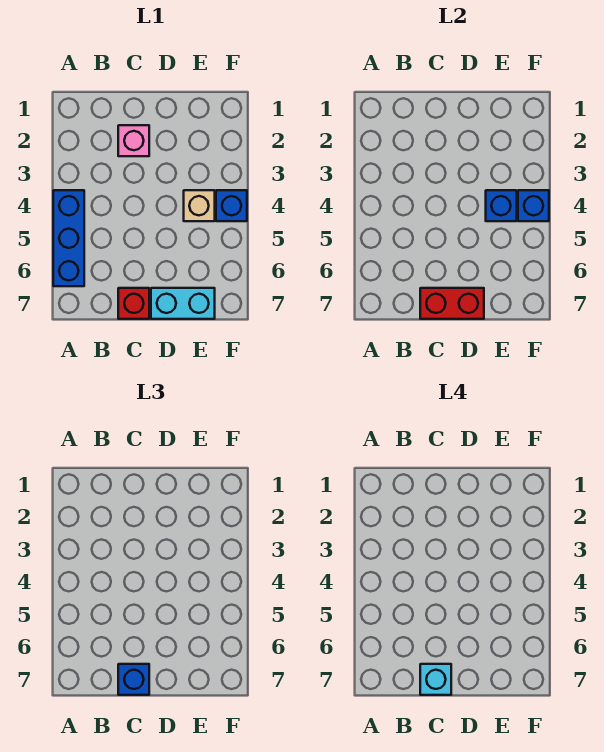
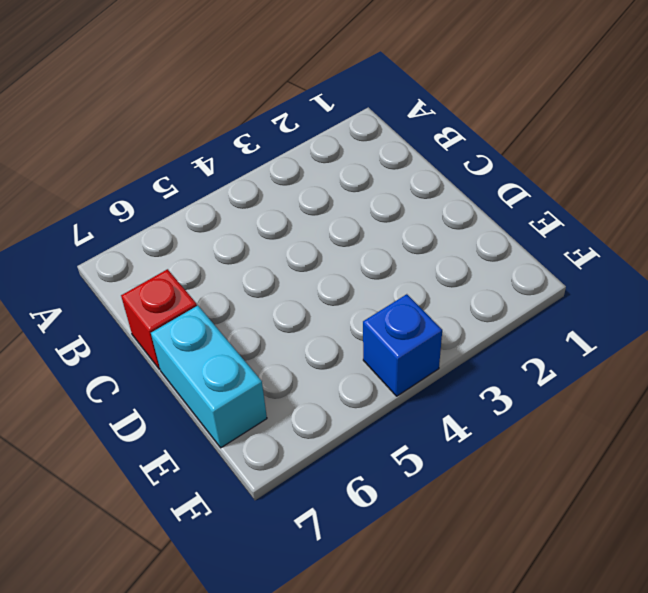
none -> blue 1x3 brick [53,190,84,286]
none -> pink 1x1 brick [118,125,149,156]

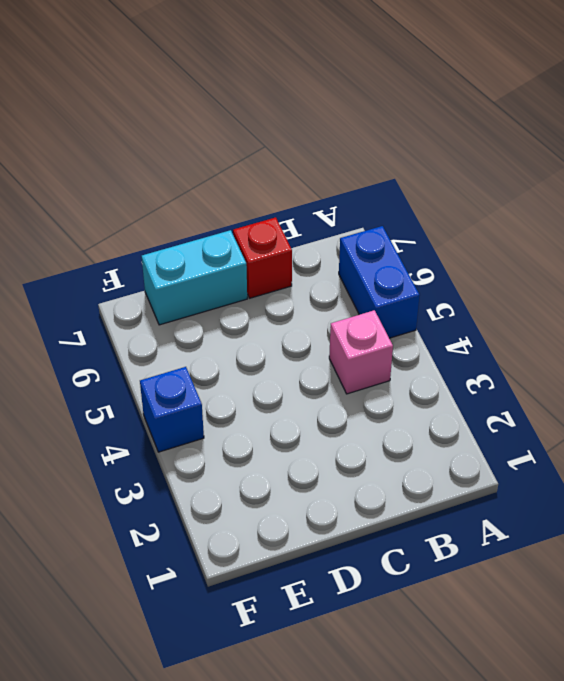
blue 1x2 brick [339,226,420,338] -> blue 1x3 brick [53,190,84,286]
pink 1x1 brick [329,310,393,394] -> pink 1x1 brick moved to [118,125,149,156]
none -> tan 1x1 brick [184,190,215,221]
none -> red 1x2 brick [420,288,484,319]

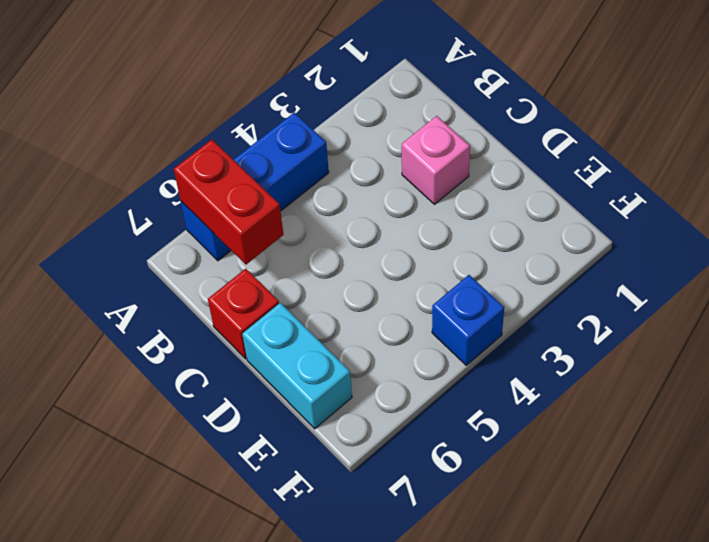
red 1x2 brick [174,140,283,265] -> red 1x2 brick moved to [420,288,484,319]
none -> tan 1x1 brick [184,190,215,221]
none -> blue 1x1 brick [486,190,517,221]

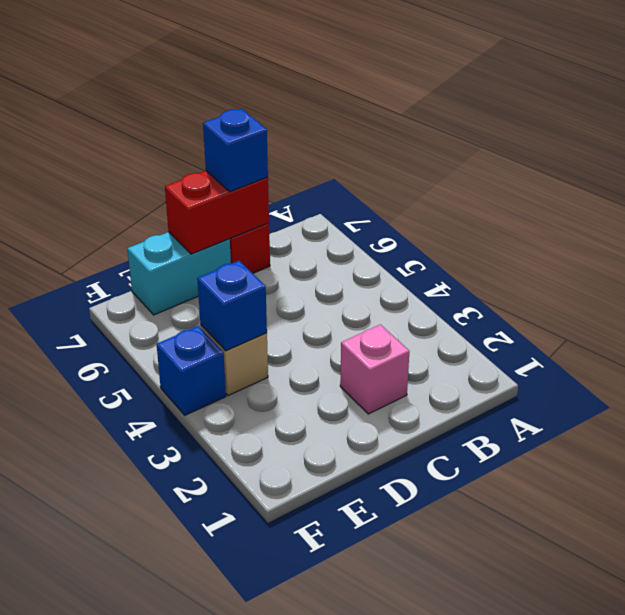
none -> blue 1x3 brick [53,190,84,286]
none -> blue 1x1 brick [518,190,549,221]

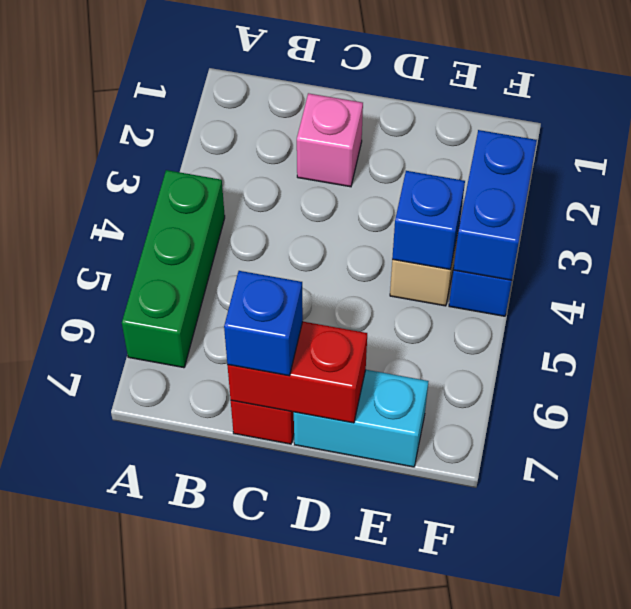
green 1x3 brick [122,170,225,368] -> blue 1x3 brick [53,190,84,286]
blue 1x2 brick [453,130,537,280] -> blue 1x1 brick [518,190,549,221]
none -> cyan 1x1 brick [420,664,451,695]

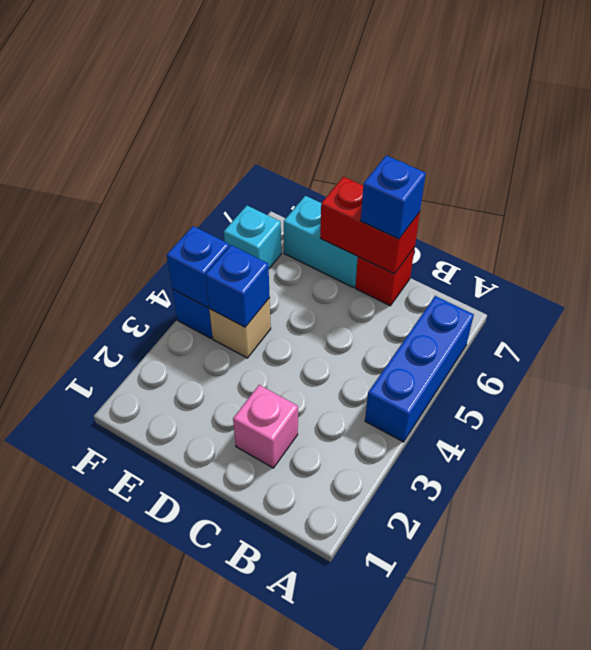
cyan 1x1 brick [224,206,281,268] -> cyan 1x1 brick moved to [420,664,451,695]

